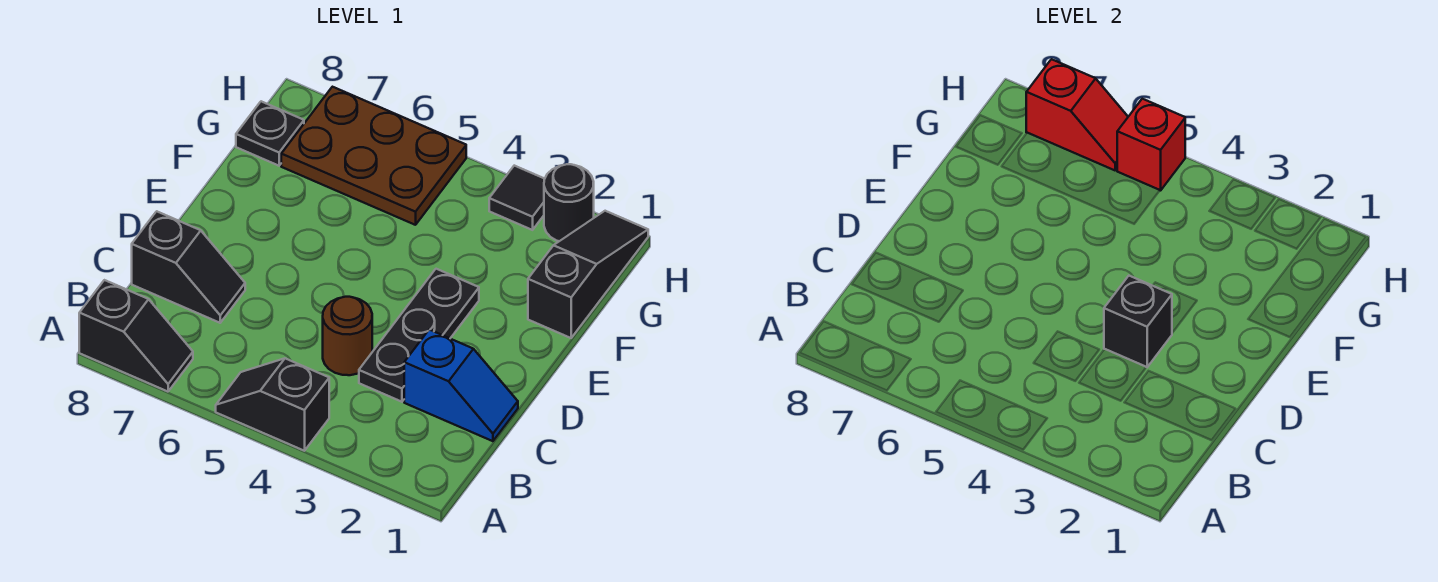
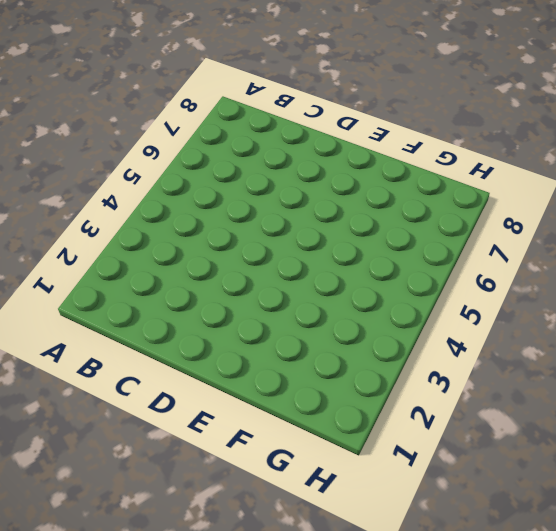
none -> black 1x2 slope [216,358,329,451]
none -> black 1x2 slope [79,280,193,392]
none -> blue 1x2 slope [404,330,518,441]

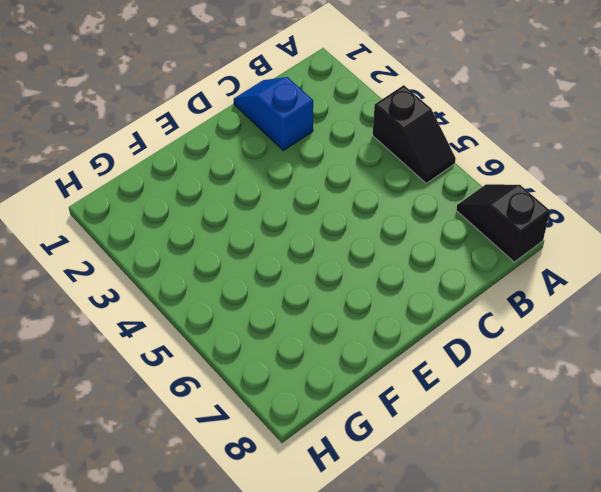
none -> black 1x3 plate [359,269,479,402]
none -> brown 1x1 round brick [323,297,372,375]
none -> black 1x2 slope [132,211,245,323]

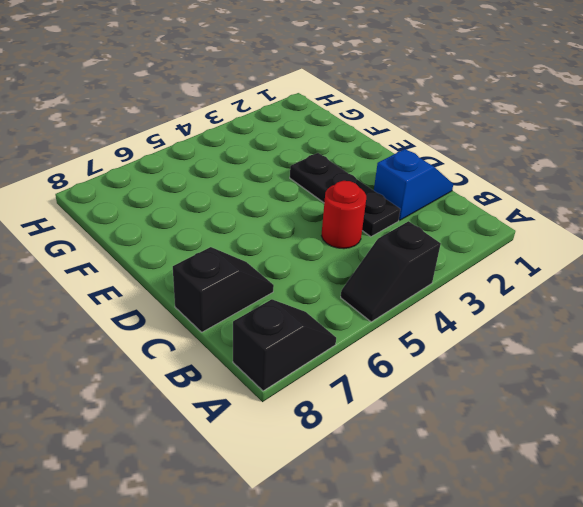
red 1x1 round brick [321,181,366,249] -> brown 1x1 round brick [323,297,372,375]
none -> black 1x3 slope [528,211,648,338]
none -> brown 2x3 plate [281,87,466,225]
none -> black 1x1 plate [236,101,304,166]

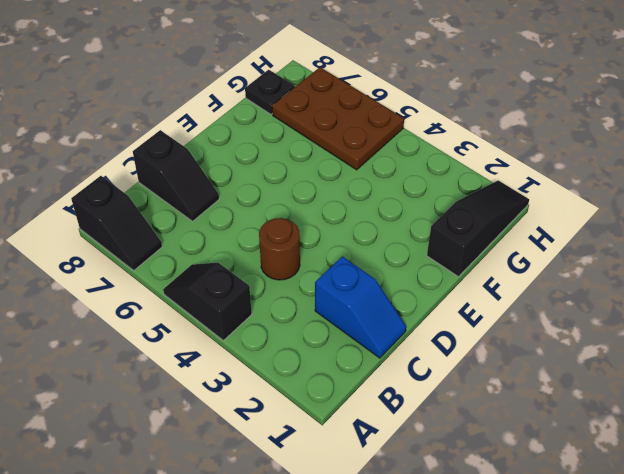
none -> black 1x3 plate [359,269,479,402]
none -> black 1x1 round brick [544,164,594,241]
none -> black 1x1 tile [489,166,544,230]

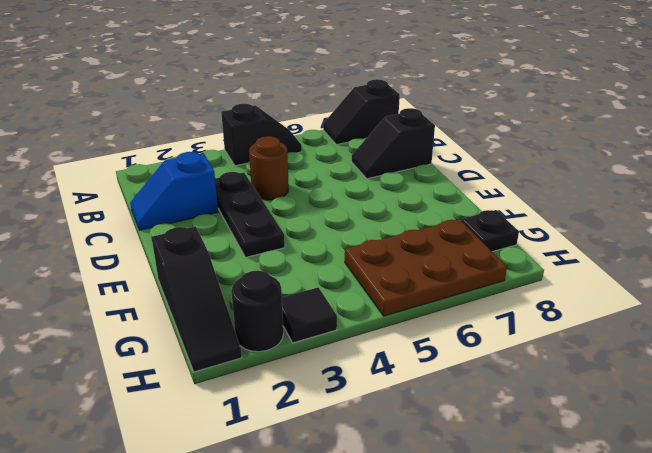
none -> black 1x1 brick [1104,276,1172,367]
none -> red 1x1 brick [1117,99,1185,191]
none -> red 1x2 slope [1026,59,1128,170]

